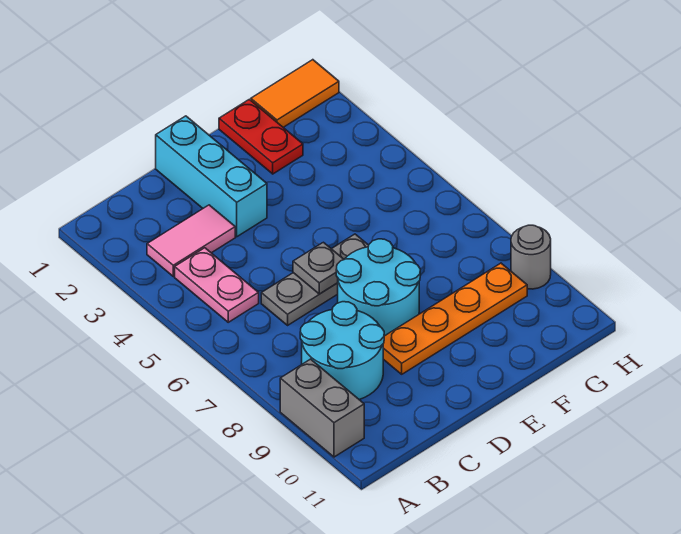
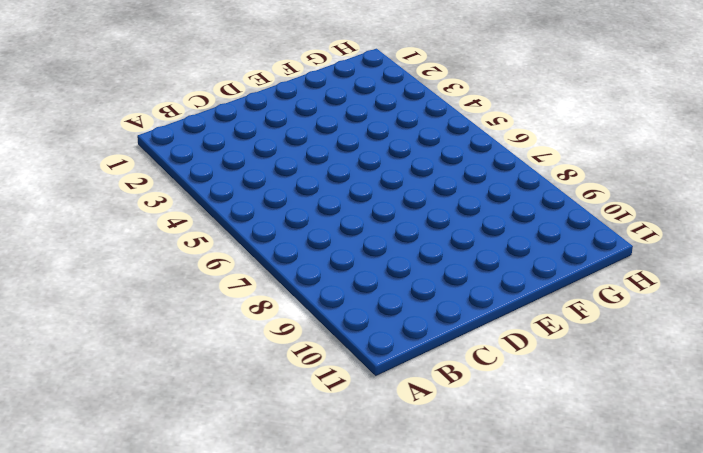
none -> grey 1x2 brick [280,359,364,457]
none -> pink 1x2 tile [147,205,235,276]
none -> pink 1x2 plate [175,248,259,322]

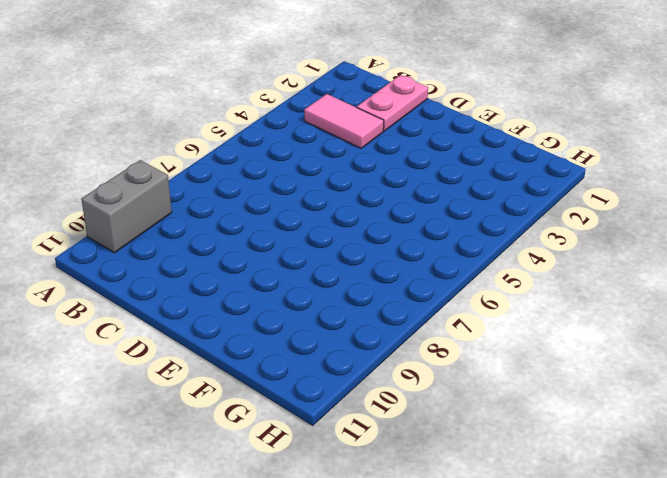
pink 1x2 plate [357,75,428,131] -> pink 1x2 plate moved to [175,248,259,322]
none -> cyan 2x2 round brick [300,302,384,400]
none -> grey 1x3 plate [261,234,369,325]
none -> cyan 1x3 brick [156,116,267,237]

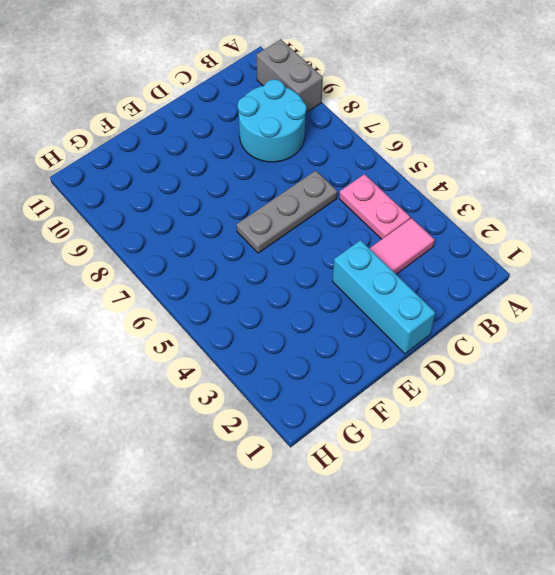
none -> cyan 2x2 round brick [336,239,420,336]
none -> orange 1x4 plate [383,263,527,374]
none -> red 1x2 plate [219,99,303,174]

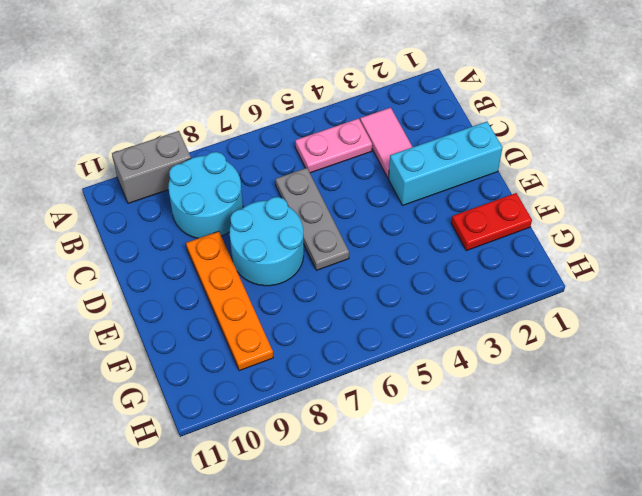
none -> orange 1x2 tile [251,60,339,127]
none -> grey 1x1 round brick [511,225,551,289]
none -> grey 1x1 plate [293,242,344,294]

